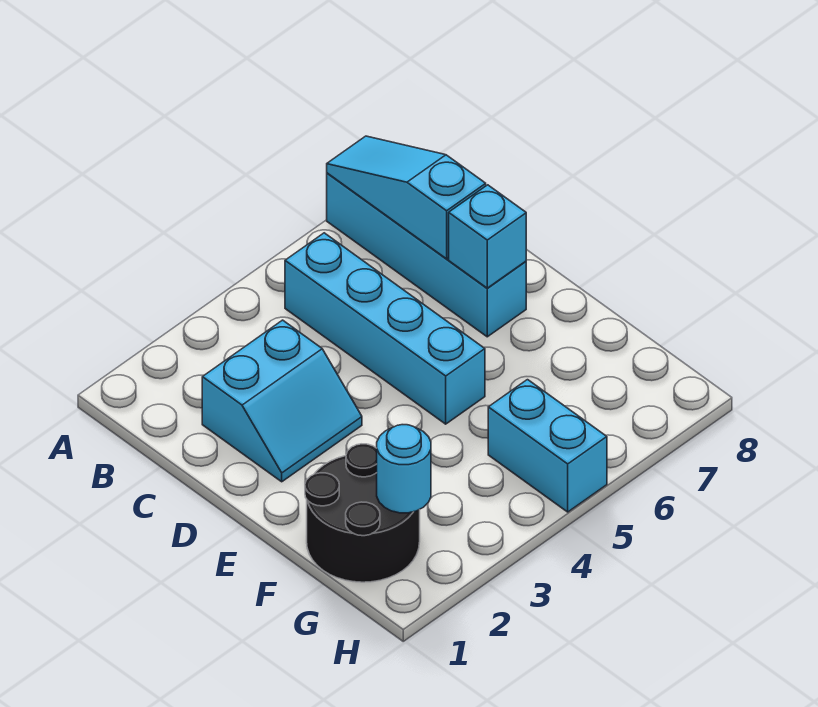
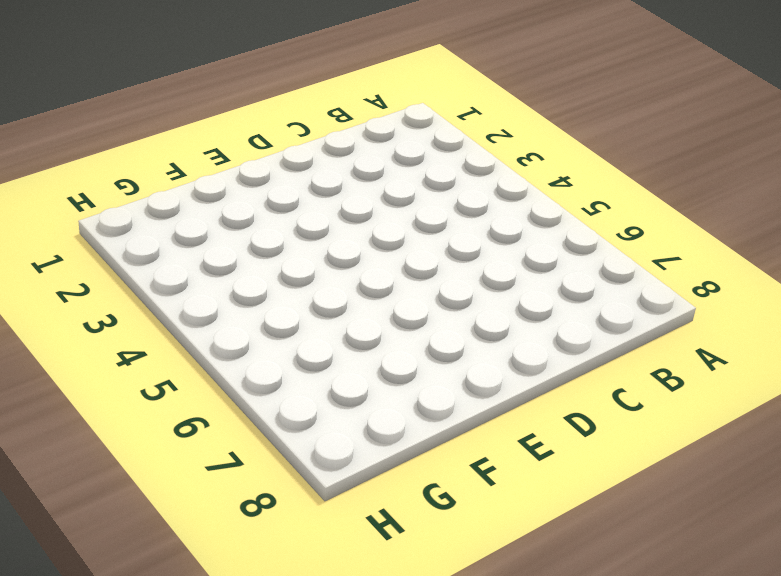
none -> cyan 1x4 brick [327,173,526,337]
none -> cyan 1x4 brick [285,233,485,424]

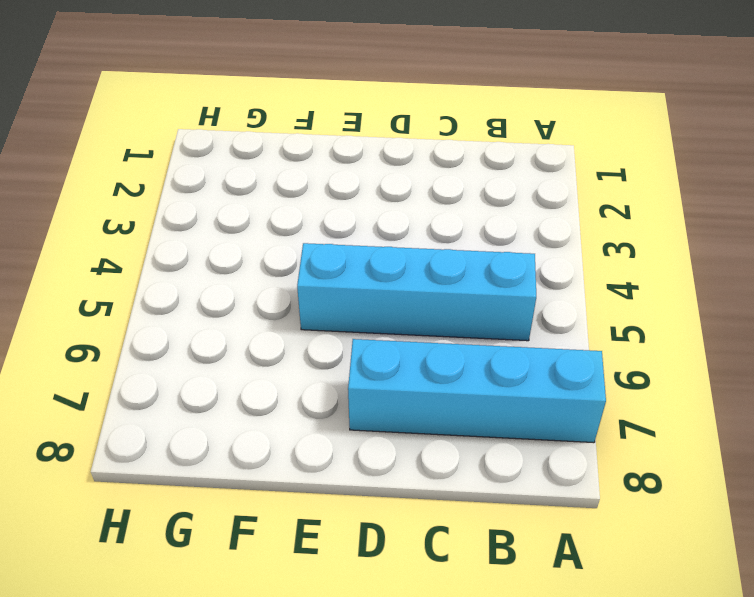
none -> cyan 2x2 slope [202,320,362,482]
none -> black 2x2 round brick [305,444,420,582]

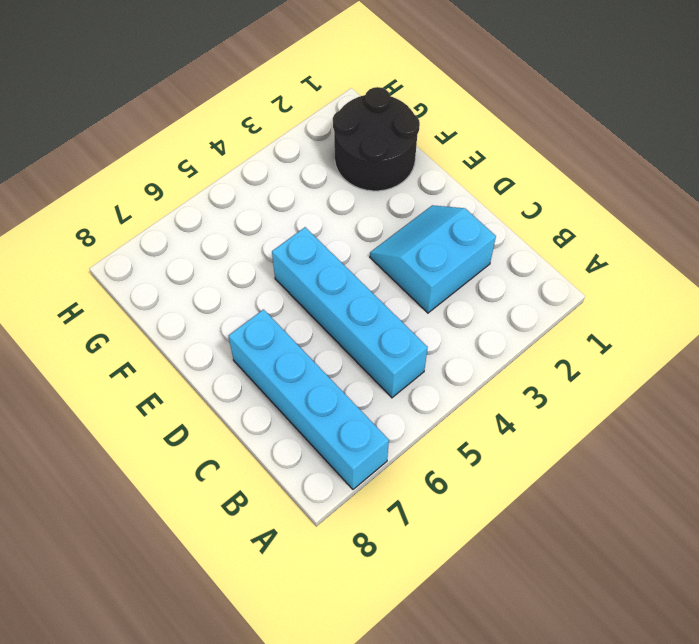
none -> cyan 1x2 brick [488,380,607,512]
none -> cyan 1x3 slope [327,136,486,259]

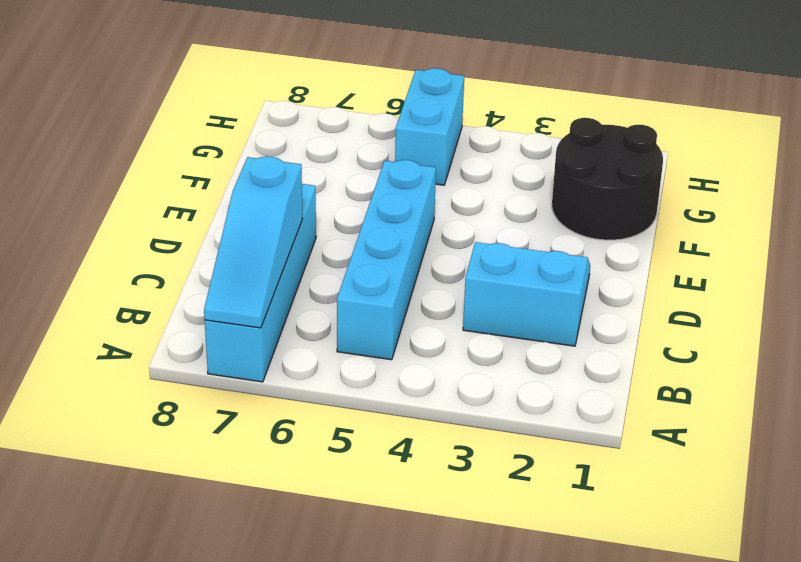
none -> cyan 1x1 brick [449,185,526,288]
none -> cyan 1x1 round brick [377,425,431,513]

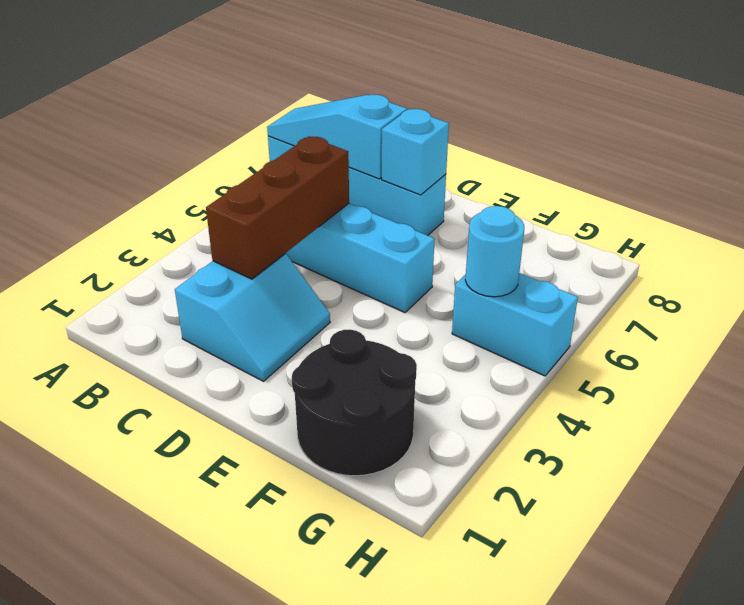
brown 1x3 brick [206,136,349,279] -> none
cyan 1x1 round brick [465,206,524,297] -> cyan 1x1 round brick moved to [377,425,431,513]

